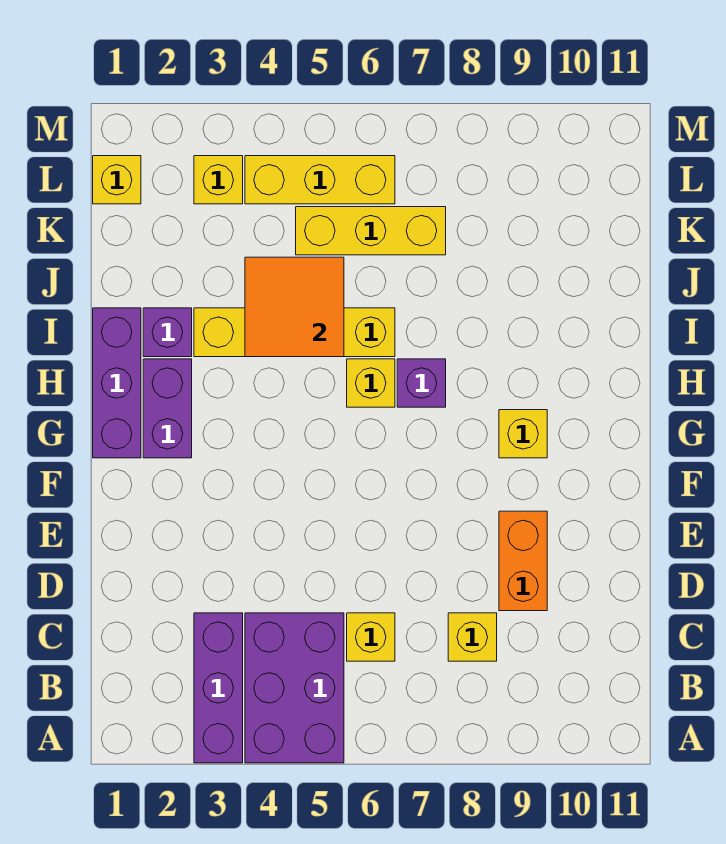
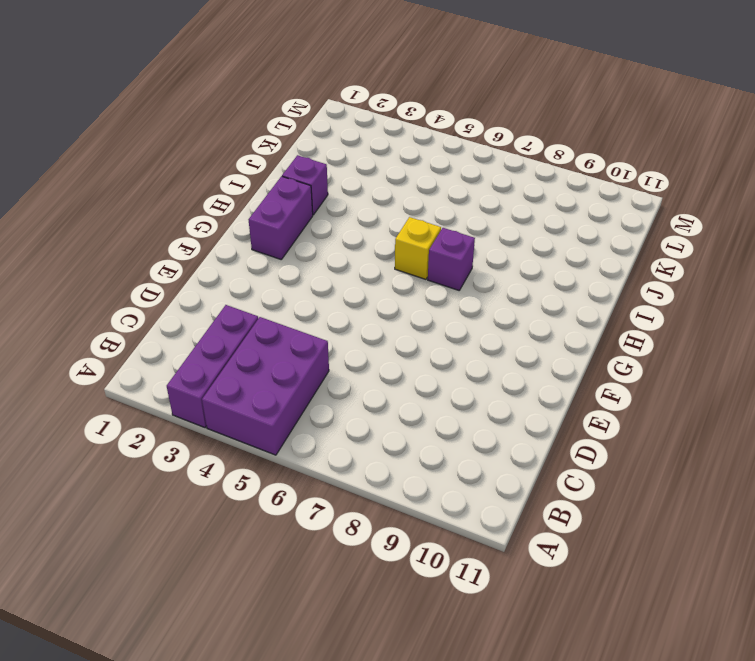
none -> yellow 1x1 brick [347,613,395,661]
none -> yellow 1x1 brick [448,613,497,661]
none -> orange 1x2 brick [499,511,547,611]

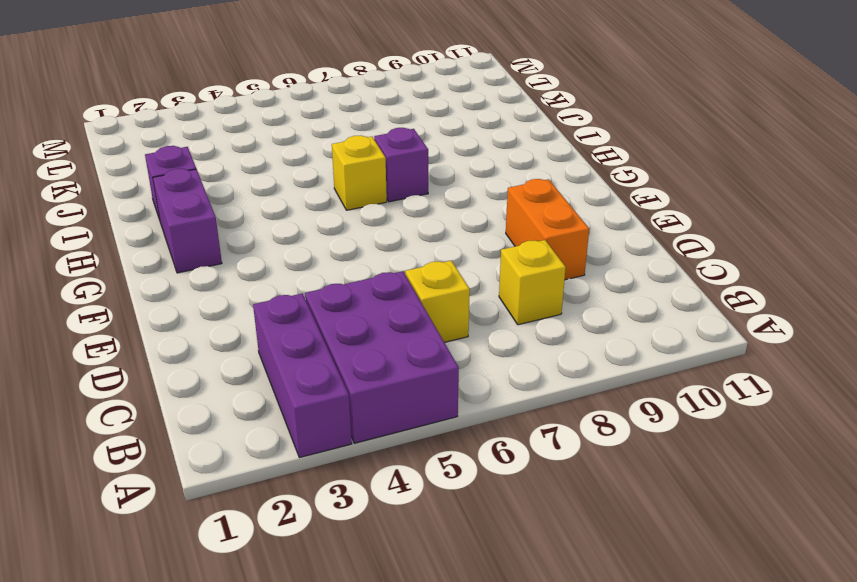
none -> purple 1x3 brick [93,308,141,458]
none -> yellow 1x1 brick [499,410,547,458]
none -> yellow 1x4 brick [194,308,395,357]

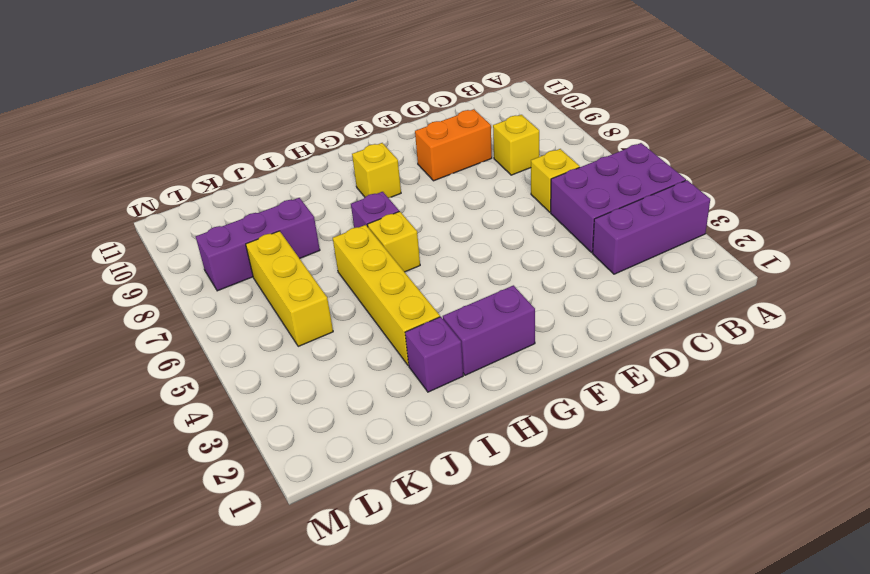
purple 1x3 brick [196,198,320,291] -> purple 1x3 brick moved to [93,308,141,458]
none -> yellow 1x1 brick [93,156,141,204]
none -> yellow 1x1 brick [194,156,243,204]
none -> yellow 1x3 brick [245,156,395,204]

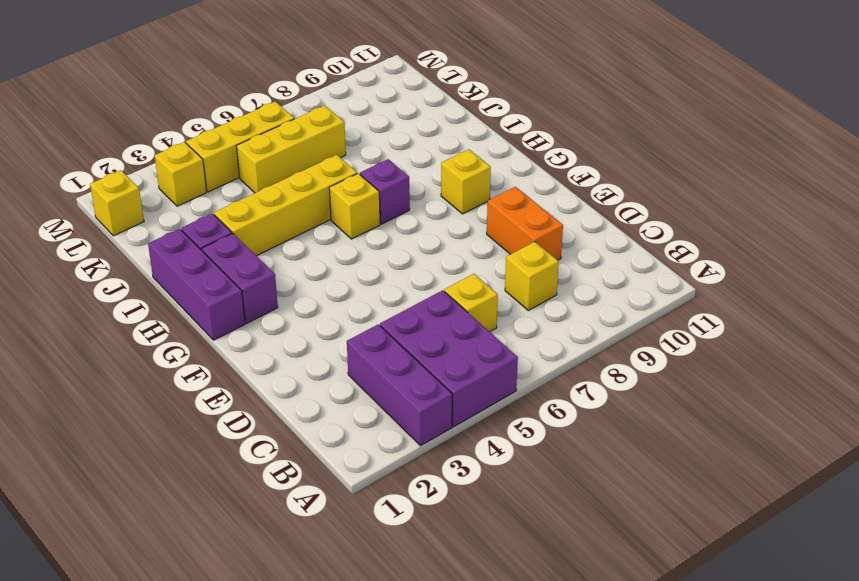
none -> orange 2x2 tile [245,257,344,357]

